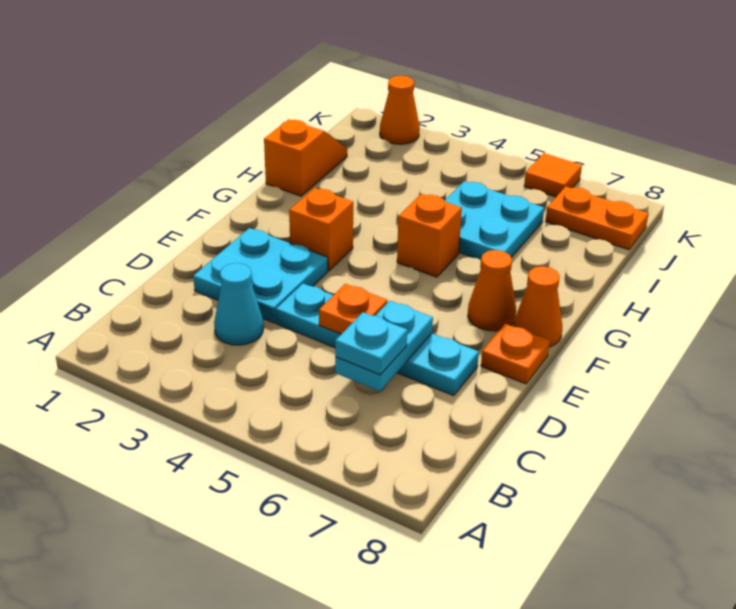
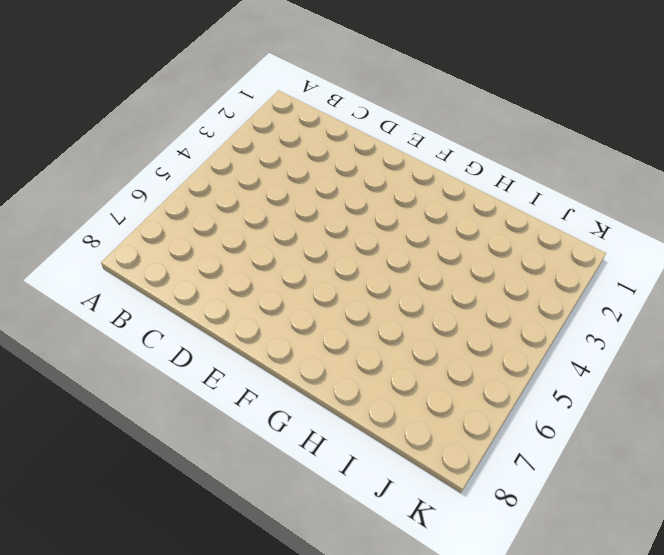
none -> cyan 1x1 cone [214,263,264,345]
none -> cyan 2x2 plate [193,228,328,323]
none -> cyan 1x4 plate [276,284,479,396]

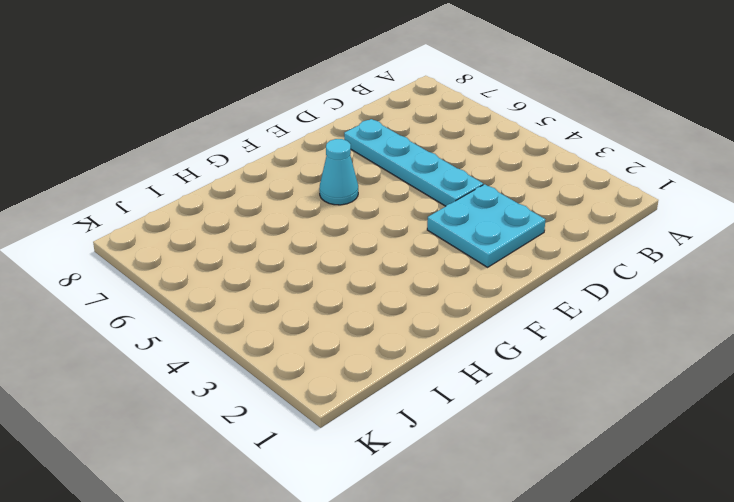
cyan 1x1 cone [319,139,358,205] -> cyan 1x1 cone moved to [214,263,264,345]
none -> orange 1x1 plate [481,324,550,384]
none -> orange 1x1 brick [289,188,353,271]
none -> orange 1x1 cone [468,250,516,331]

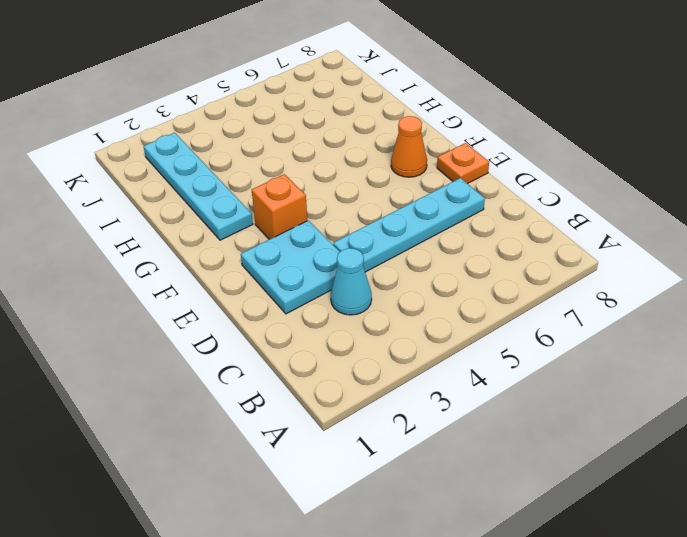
cyan 1x4 plate [144,133,253,240] -> none
none -> orange 1x1 cone [513,266,562,347]
none -> orange 1x1 brick [397,194,462,277]
none -> orange 1x2 slope [264,119,347,196]

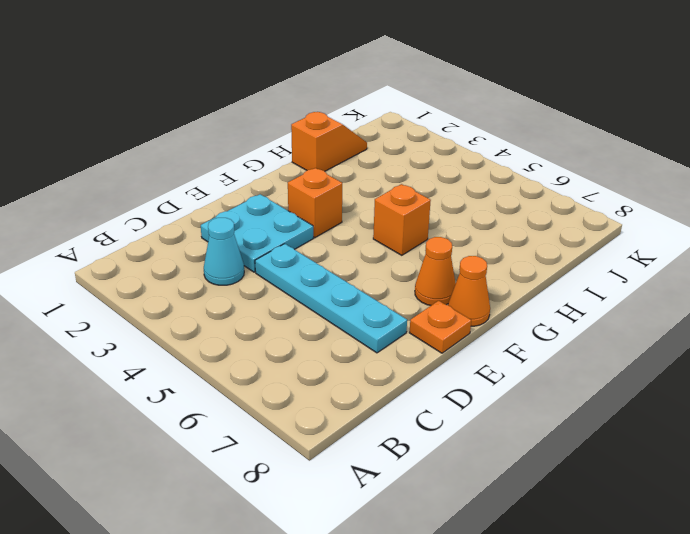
none -> cyan 2x2 plate [445,181,544,260]
none -> orange 1x2 plate [546,186,648,250]
none -> orange 1x1 cone [380,76,420,144]

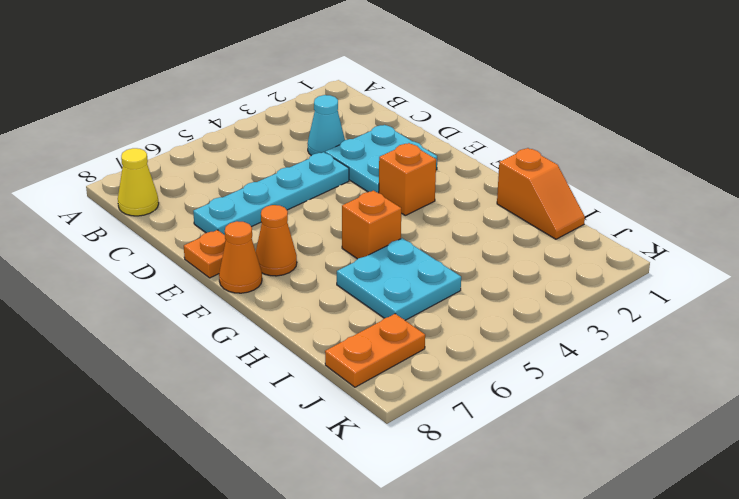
yellow 1x1 cone [118,148,159,216] -> none
none -> orange 1x1 cone [380,76,420,144]
none -> orange 1x1 tile [524,153,582,197]
none -> cyan 1x2 plate [335,301,433,391]

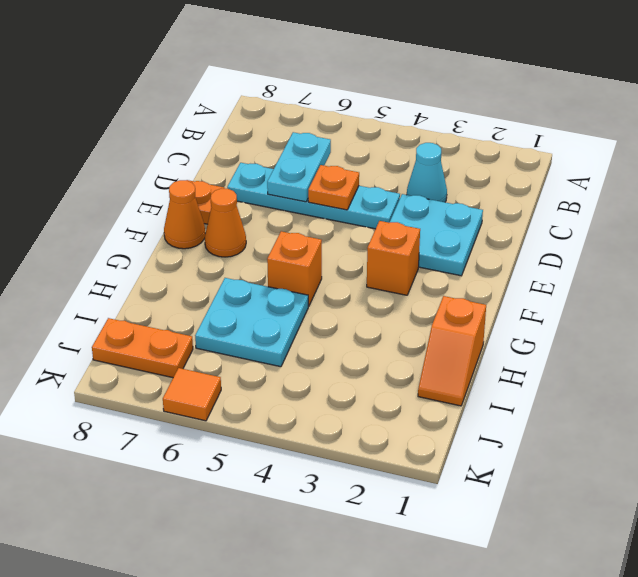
none -> orange 1x1 cone [380,76,420,144]
none -> cyan 1x1 plate [335,312,407,375]

